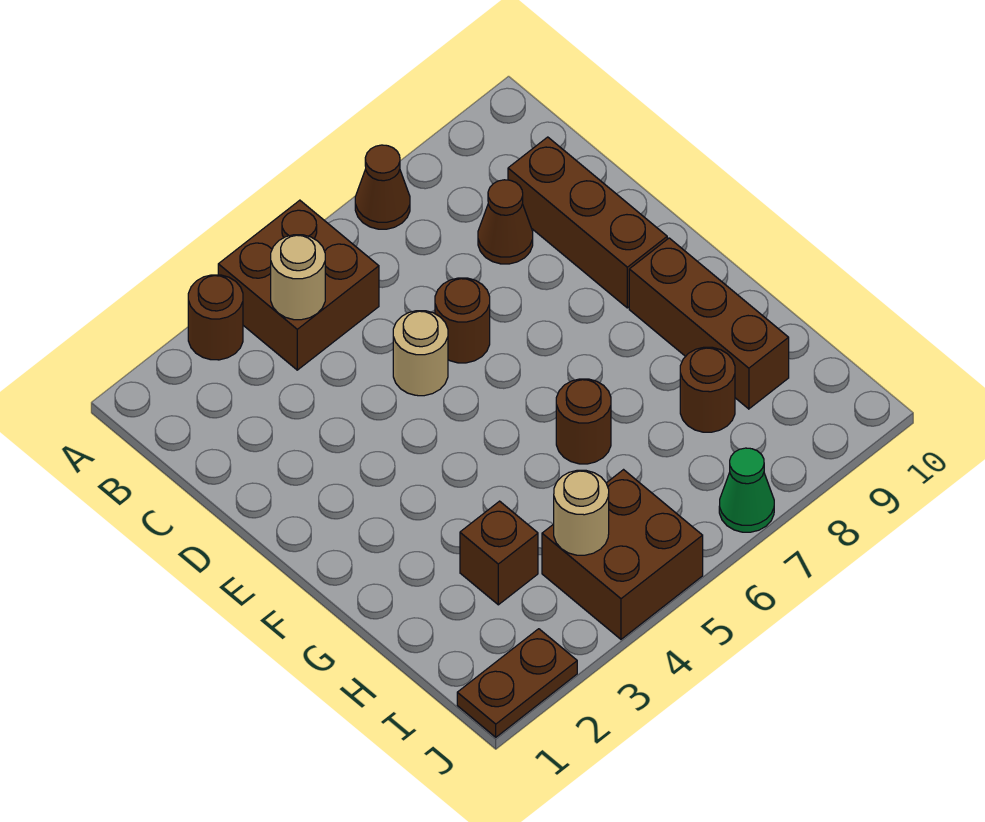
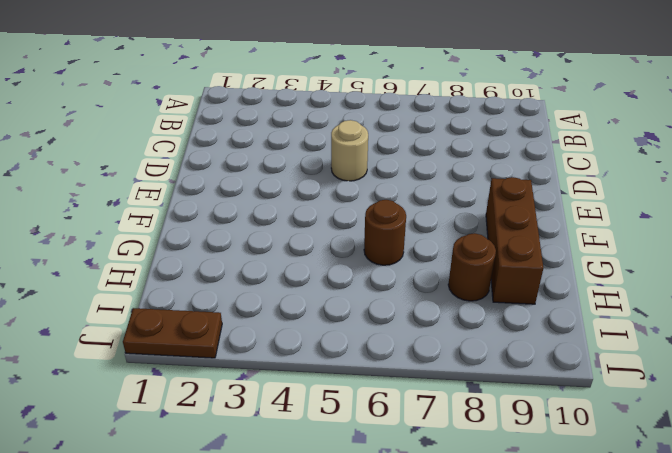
none -> brown 1x1 round brick [188,275,243,360]
none -> brown 2x2 brick [218,200,379,370]
none -> brown 1x1 cone [355,145,410,229]

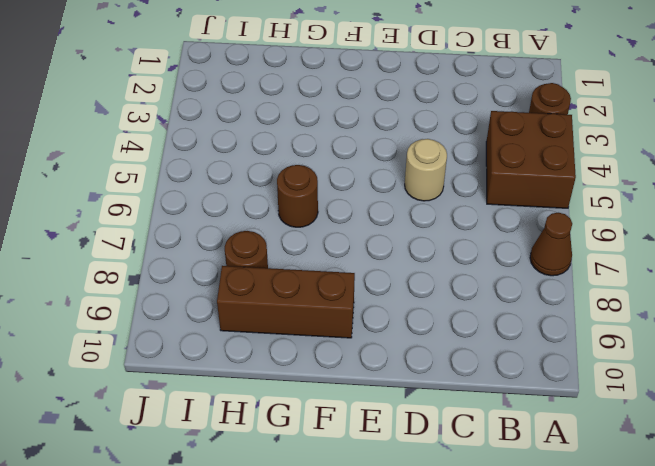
none -> brown 1x1 cone [478,180,533,264]
none -> brown 1x3 brick [508,137,667,308]
none -> brown 1x1 round brick [435,278,490,363]

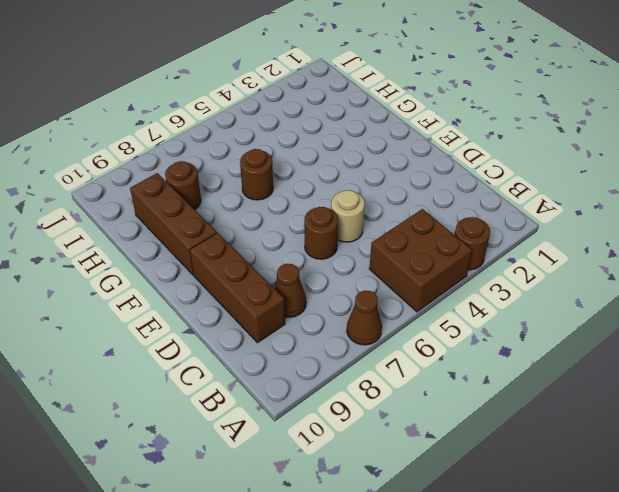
none -> brown 1x1 brick [460,501,538,605]
none -> brown 2x2 brick [542,470,703,639]
none -> brown 1x2 plate [457,629,577,737]

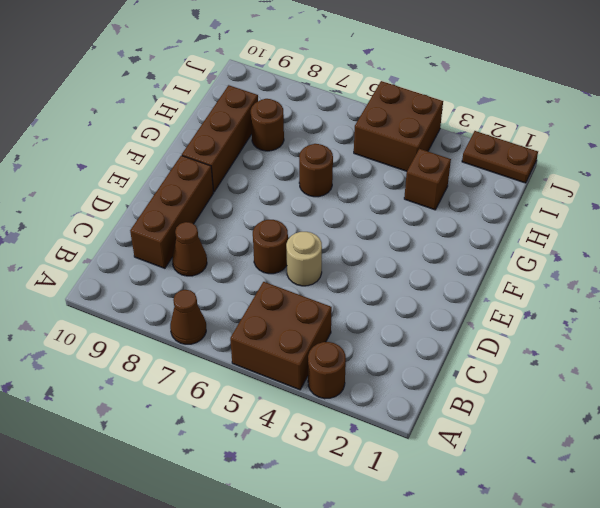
none -> green 1x1 cone [719,448,774,532]
none -> tan 1x1 round brick [271,235,325,320]
none -> tan 1x1 round brick [554,470,609,555]

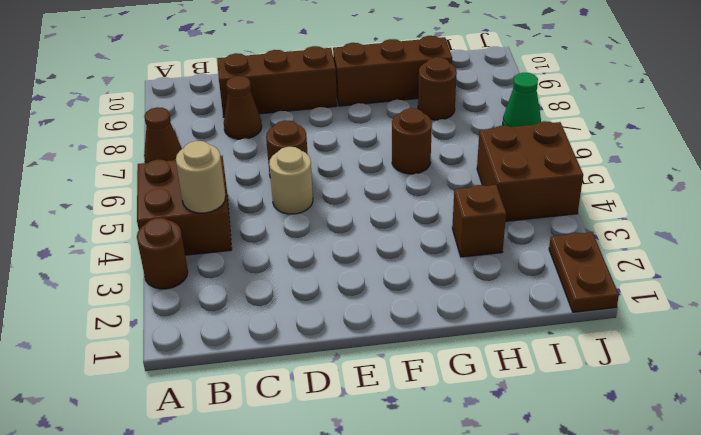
none -> tan 1x1 round brick [554,470,609,555]

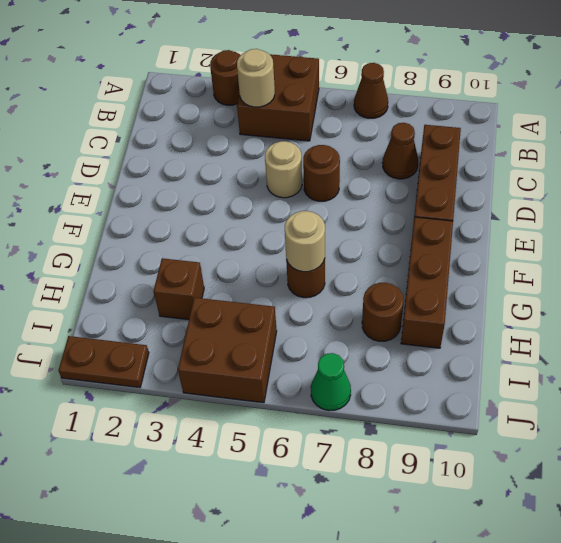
tan 1x1 round brick [285,211,325,272] -> tan 1x1 round brick moved to [554,470,609,555]

